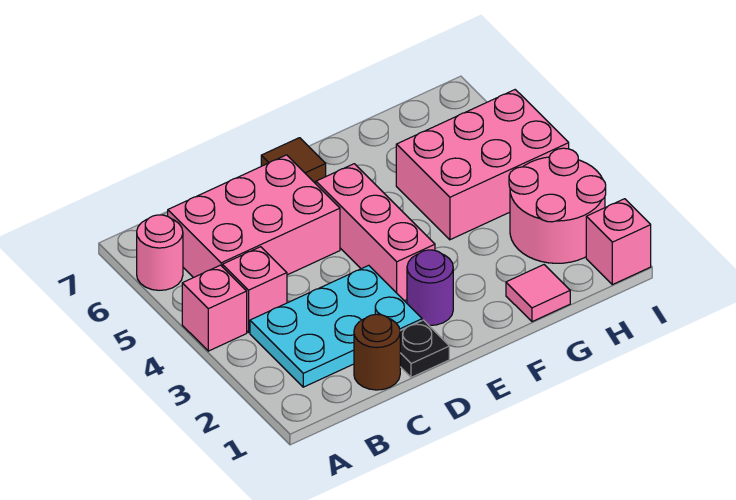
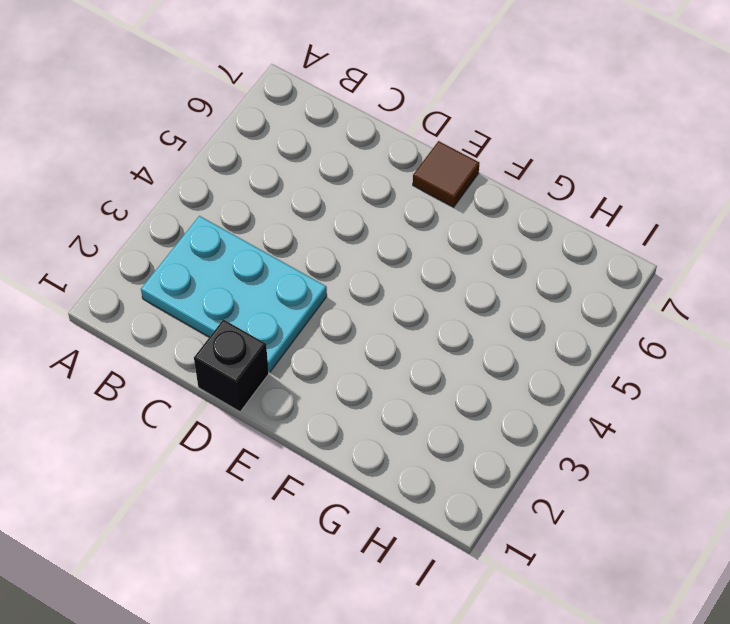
black 1x1 brick [194,319,269,412] -> black 1x1 plate [400,320,449,377]
none -> pink 1x1 brick [182,265,247,351]
none -> pink 1x1 round brick [137,215,183,290]
none -> pink 1x1 brick [223,247,287,332]

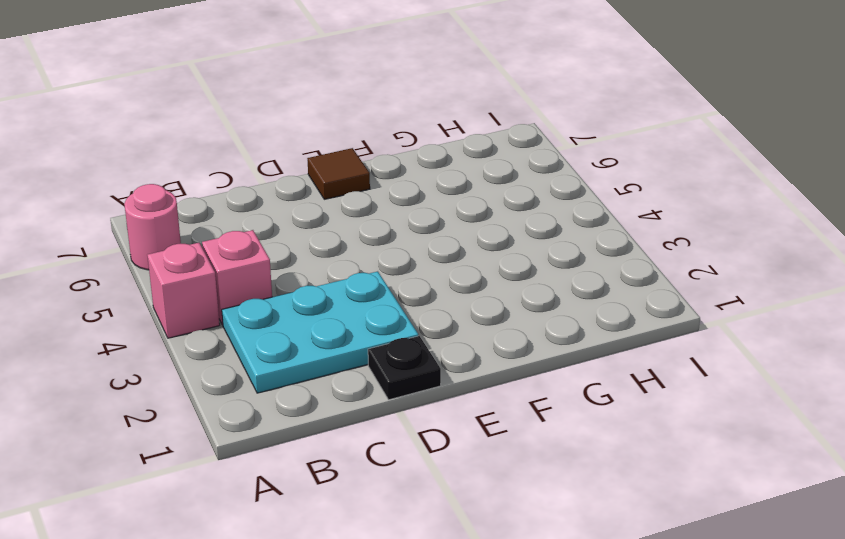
none -> pink 2x3 brick [168,155,340,278]
none -> brown 1x1 round brick [354,314,400,390]
none -> purple 1x1 round brick [407,250,453,326]

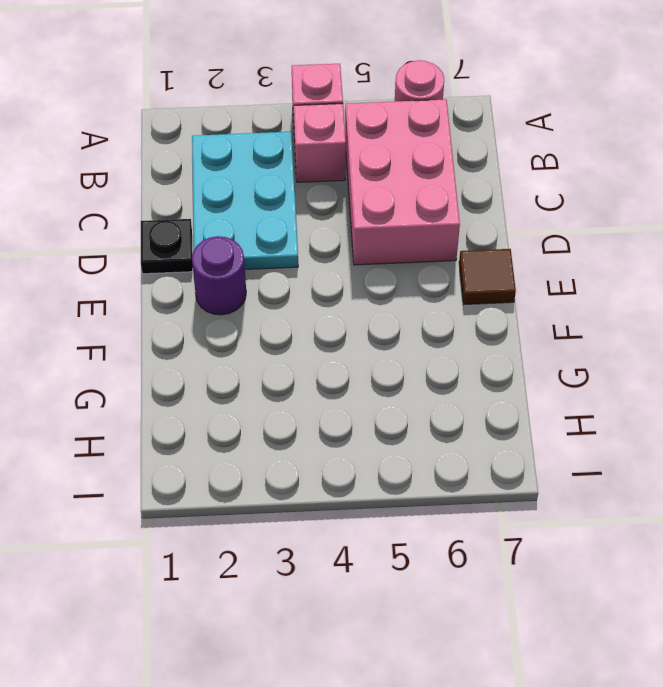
none -> brown 1x1 round brick [354,314,400,390]
none -> pink 1x3 brick [316,164,435,301]
none -> pink 1x1 tile [506,265,570,322]

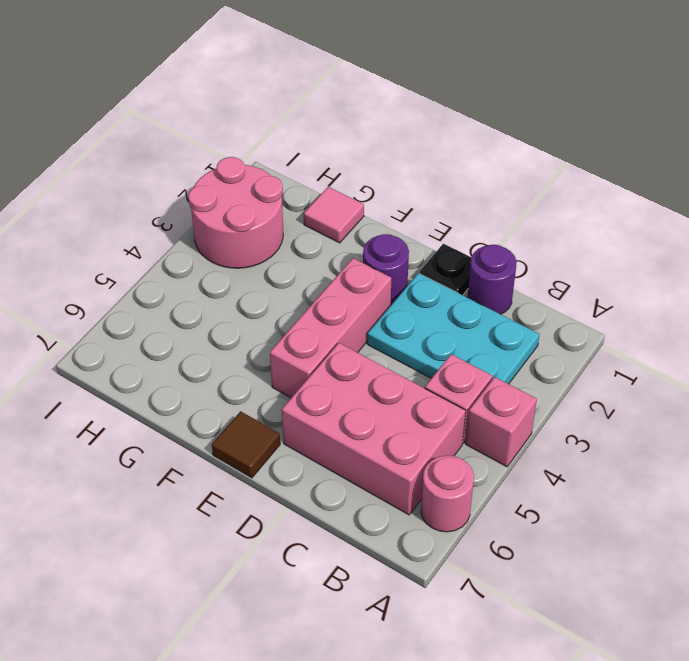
purple 1x1 round brick [467,245,517,314] -> brown 1x1 round brick [354,314,400,390]
none -> pink 2x3 brick [396,90,569,240]
none -> pink 1x1 brick [586,199,651,285]

